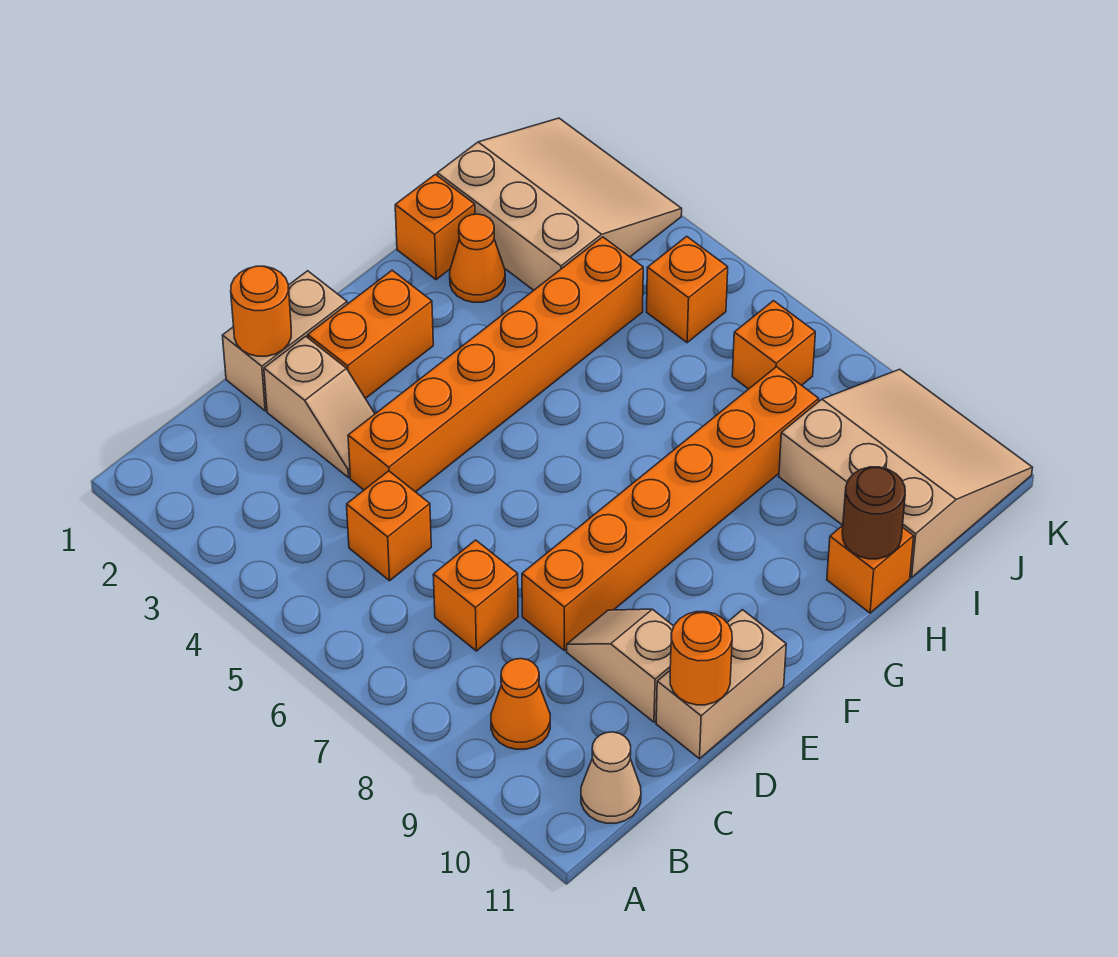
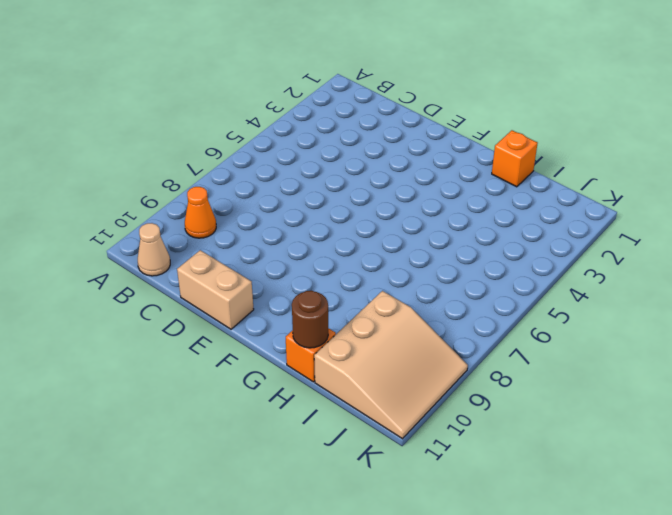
none -> orange 1x1 brick [347,471,431,581]
none -> orange 1x1 brick [433,540,518,651]
none -> tan 1x2 brick [222,271,347,411]

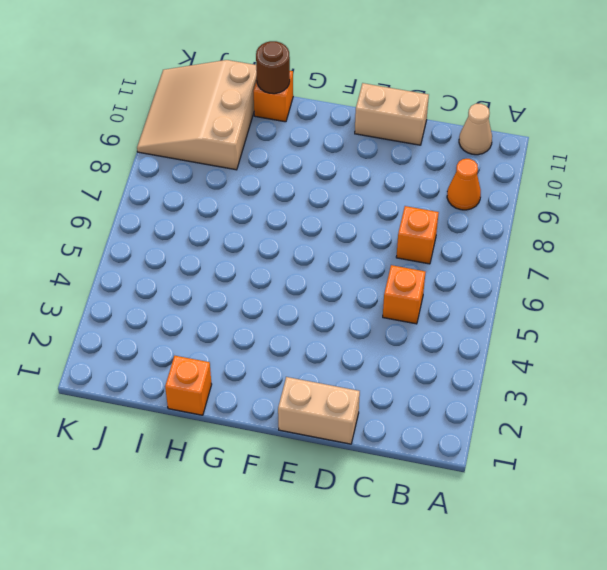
none -> tan 1x2 slope [264,336,375,478]
none -> orange 1x6 brick [348,237,643,492]
none -> orange 1x6 brick [522,367,819,650]

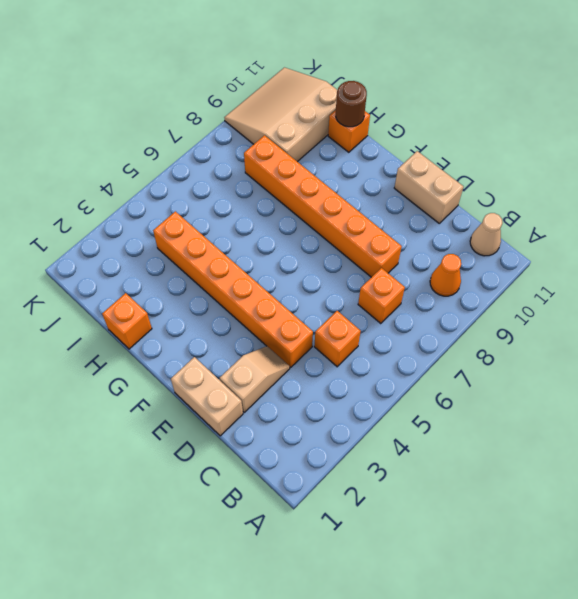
none -> tan 1x2 slope [567,609,674,722]
none -> orange 1x2 brick [308,270,433,399]
none -> orange 1x1 cone [450,214,505,302]

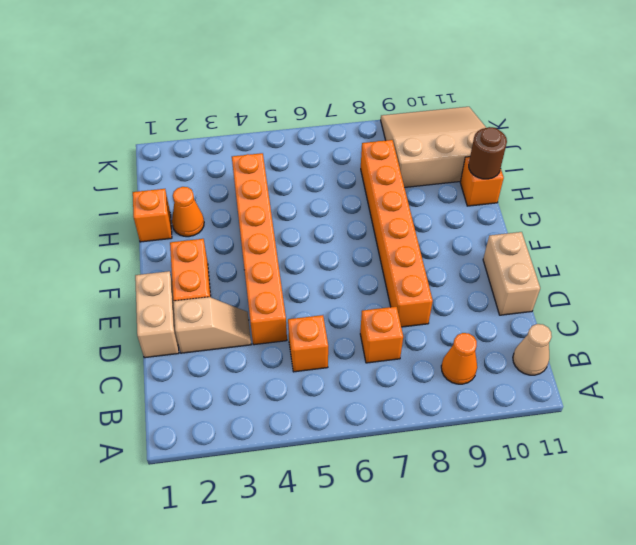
none -> tan 1x2 slope [567,609,674,722]
none -> tan 3x3 slope [437,118,682,290]
none -> orange 1x1 brick [647,236,728,343]

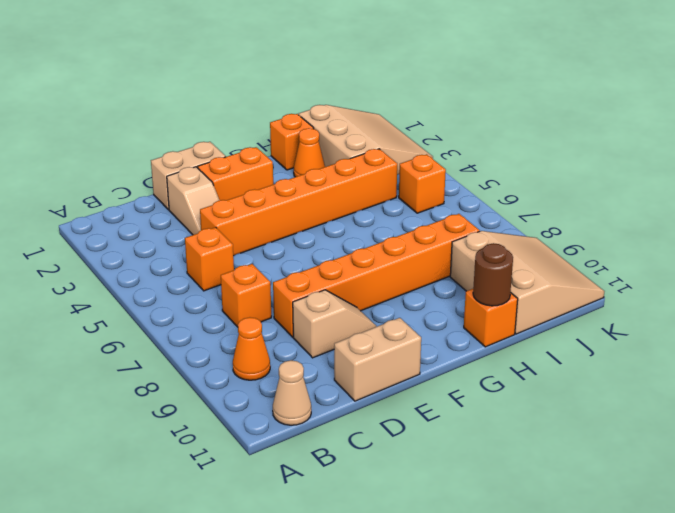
tan 1x2 slope [293,290,376,358] -> tan 1x2 slope turned to [567,609,674,722]
none -> orange 1x1 brick [732,301,815,389]
none -> orange 1x1 round brick [231,266,291,356]
none -> orange 1x1 round brick [670,612,732,705]

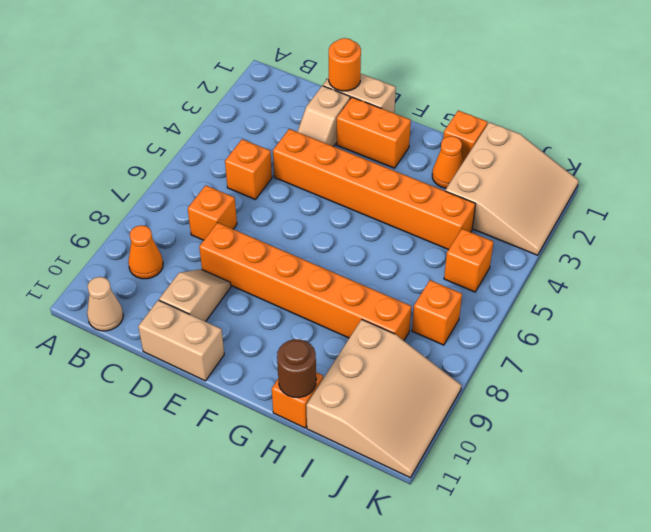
none -> orange 1x1 round brick [670,612,732,705]

